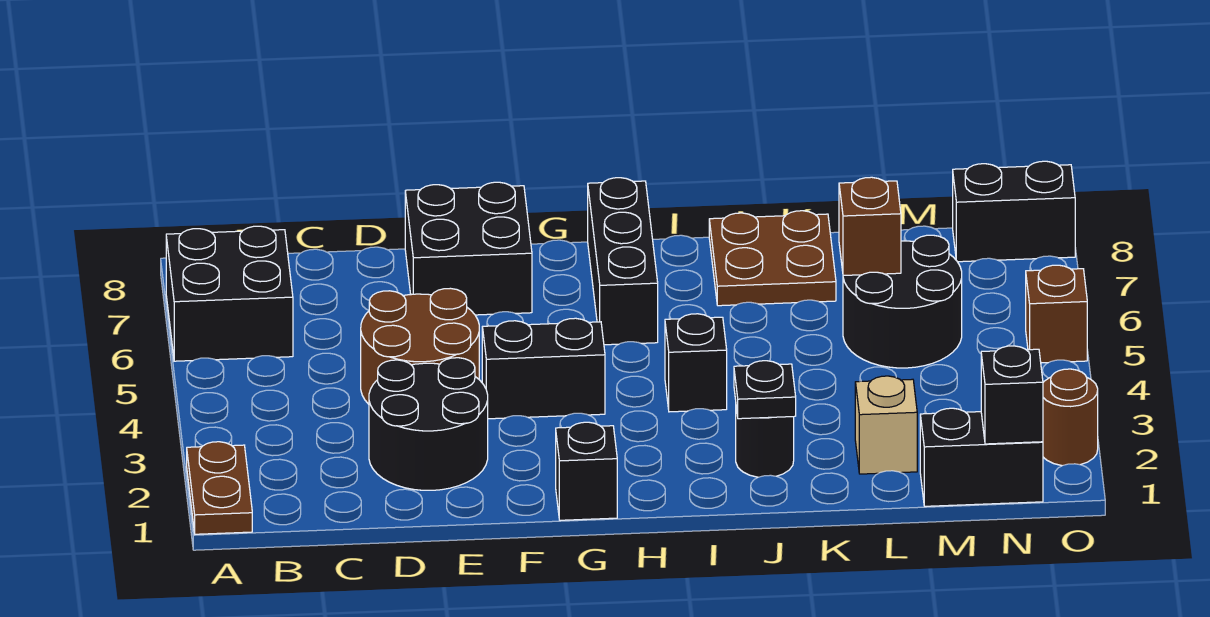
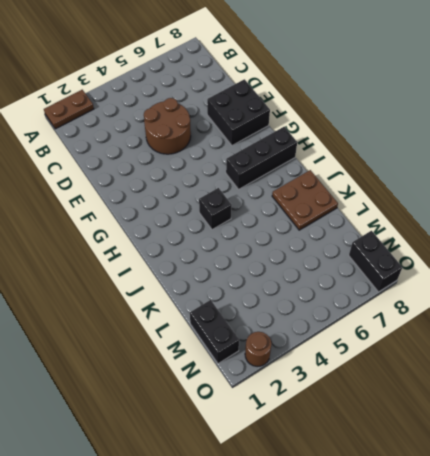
none -> black 2x2 brick [166,226,293,361]
none -> black 2x2 round brick [369,358,488,490]
none -> black 1x2 brick [482,318,605,419]

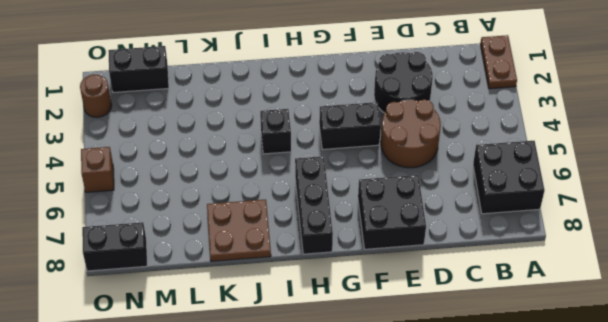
none -> black 1x1 brick [556,422,617,520]
none -> black 1x1 round brick [736,408,794,477]
none -> tan 1x1 brick [855,376,917,474]

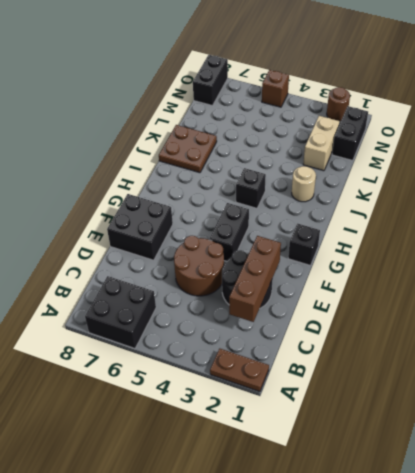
brown 1x3 brick [229,236,281,322] -> none
tan 1x1 round brick [292,166,316,202] -> black 1x1 round brick [736,408,794,477]
tan 1x2 brick [303,116,340,171] -> tan 1x1 brick [855,376,917,474]
none -> black 1x3 brick [588,178,658,345]
none -> black 2x2 round brick [843,235,962,368]
none -> black 1x1 plate [734,361,796,419]

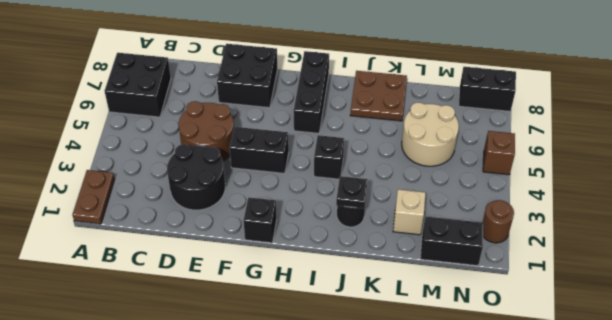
tan 2x2 round brick [402,102,459,166] -> black 2x2 round brick [843,235,962,368]
none -> brown 1x1 brick [839,177,901,276]
none -> black 1x1 brick [981,346,1043,444]

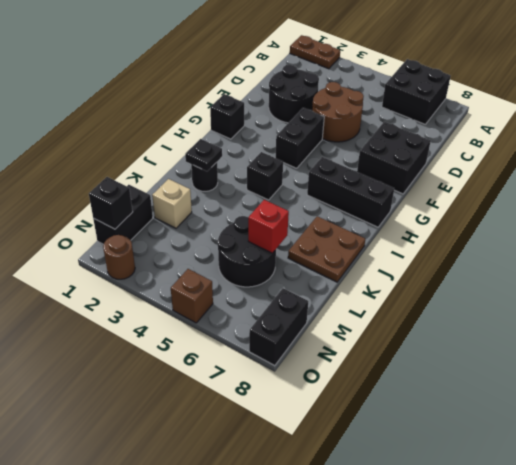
red 1x1 brick [248,200,289,253] -> brown 1x1 brick [839,177,901,276]

